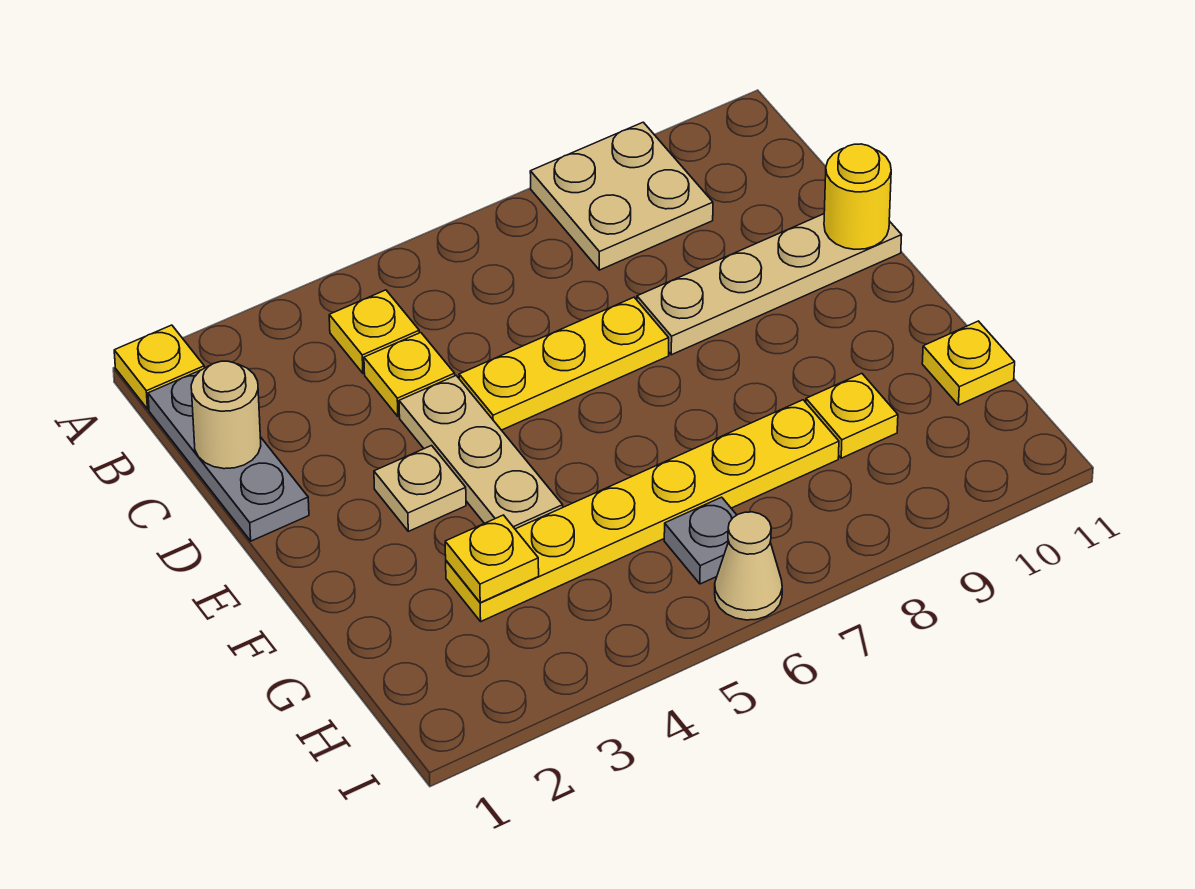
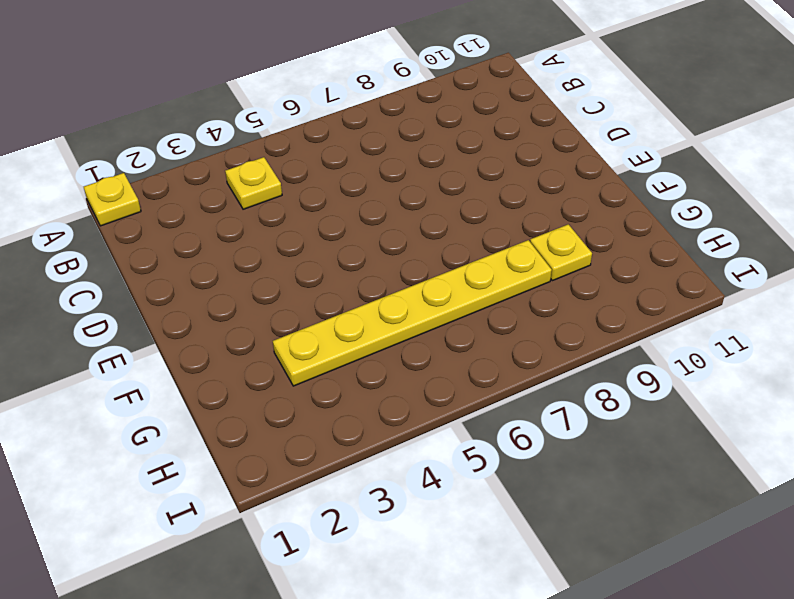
none -> tan 2x2 plate [530,122,713,270]
none -> grey 1x3 plate [148,371,309,541]
none -> yellow 1x1 plate [364,333,455,417]

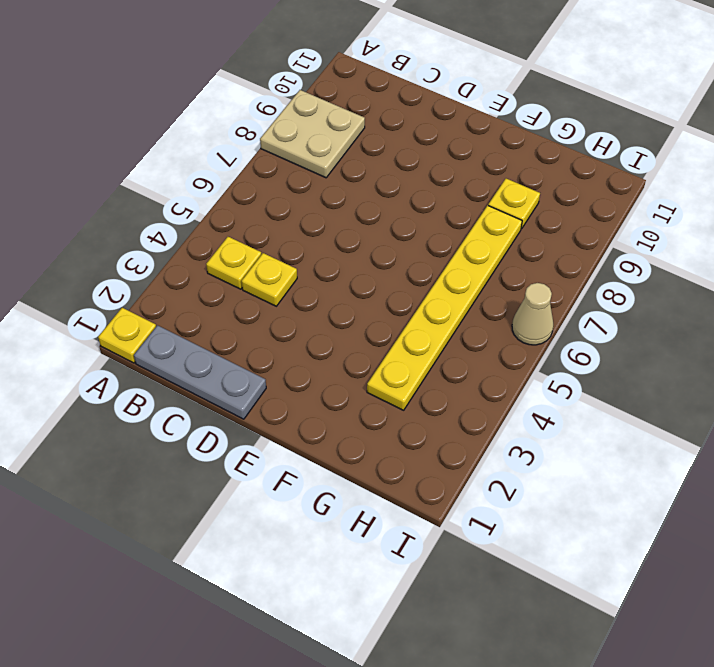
none -> tan 1x3 plate [399,376,563,529]
none -> yellow 1x3 plate [459,297,669,430]
none -> tan 1x4 plate [637,214,902,355]

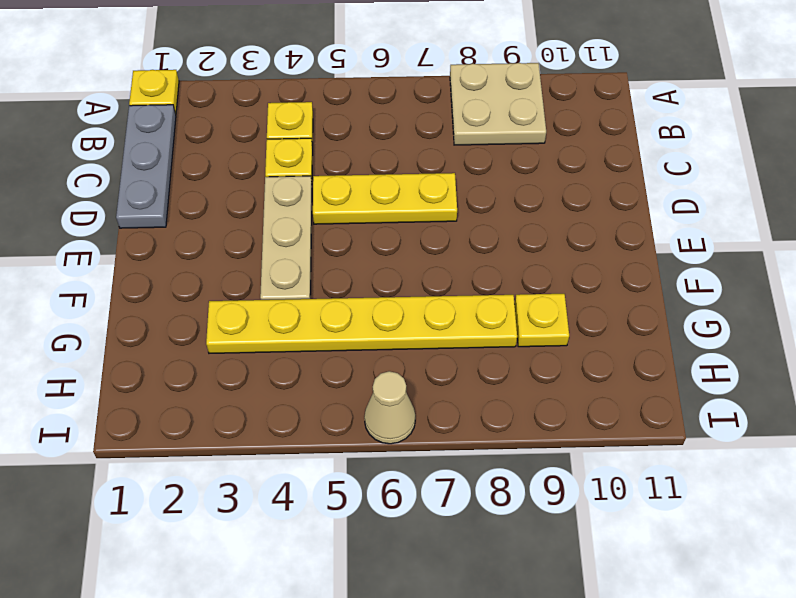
none -> tan 1x4 plate [637,214,902,355]
none -> tan 1x1 plate [374,446,466,531]
none -> yellow 1x1 plate [922,321,1015,405]

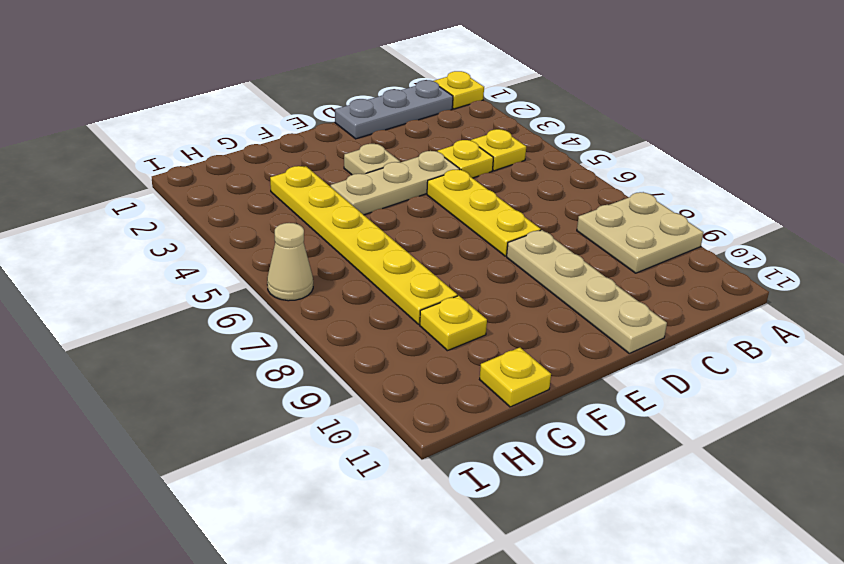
none -> grey 1x1 plate [664,497,736,584]
none -> tan 1x1 round brick [191,361,261,469]
none -> yellow 1x1 round brick [824,144,891,249]

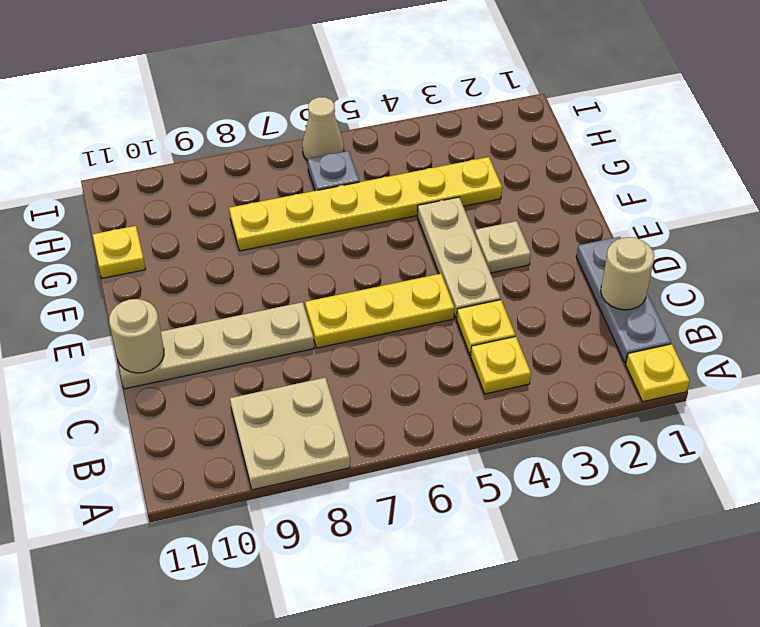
tan 1x1 round brick [109,299,164,373] -> yellow 1x1 round brick [824,144,891,249]
none -> yellow 1x1 plate [806,374,898,458]
none -> yellow 1x1 plate [445,515,539,603]

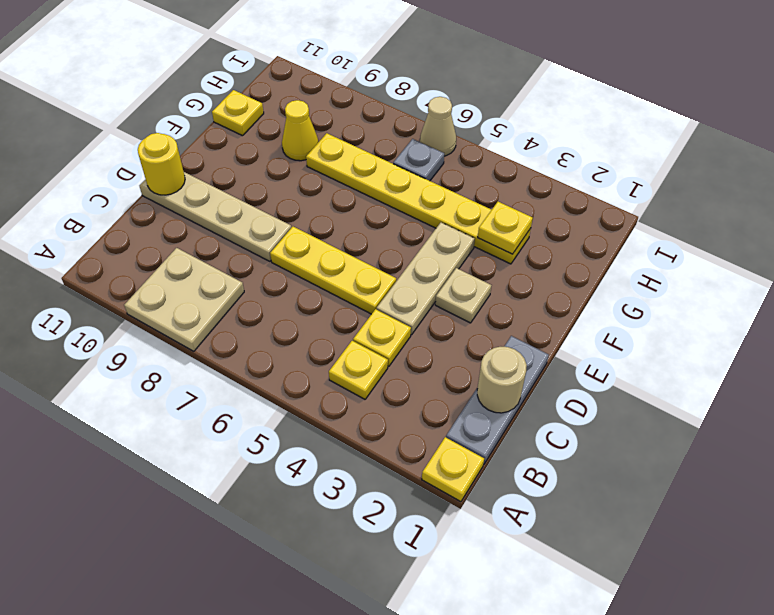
yellow 1x1 cone [282,100,318,161] -> yellow 1x1 plate [806,374,898,458]

